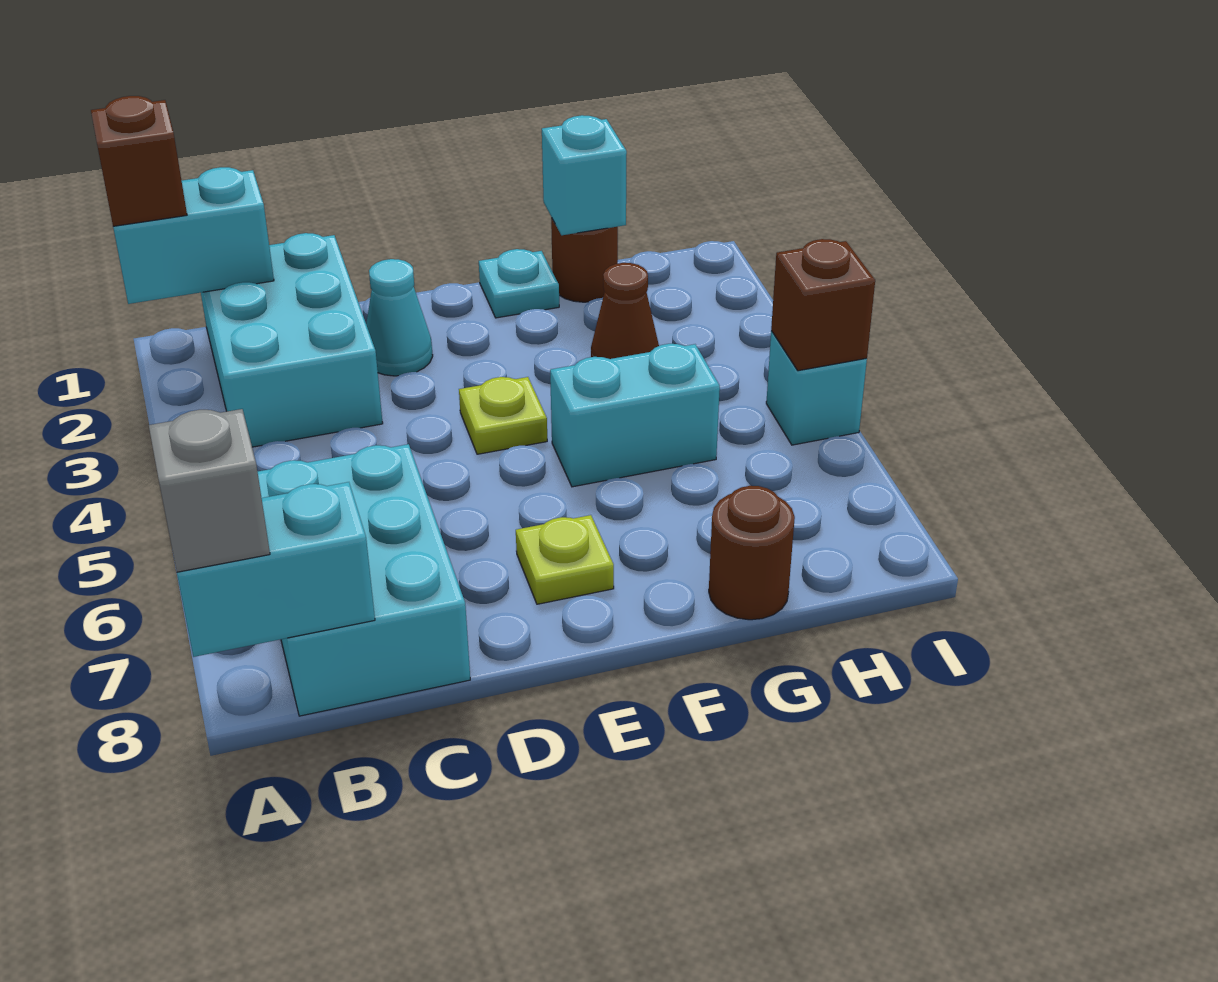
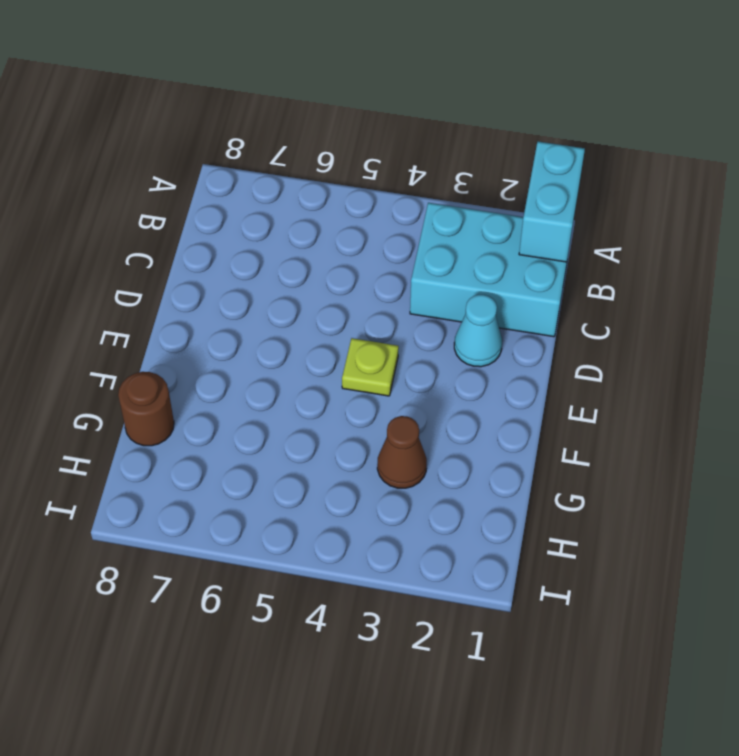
none -> cyan 2x3 brick [258,444,470,716]
none -> lime 1x1 plate [516,515,614,604]
none -> cyan 1x1 plate [479,249,559,318]

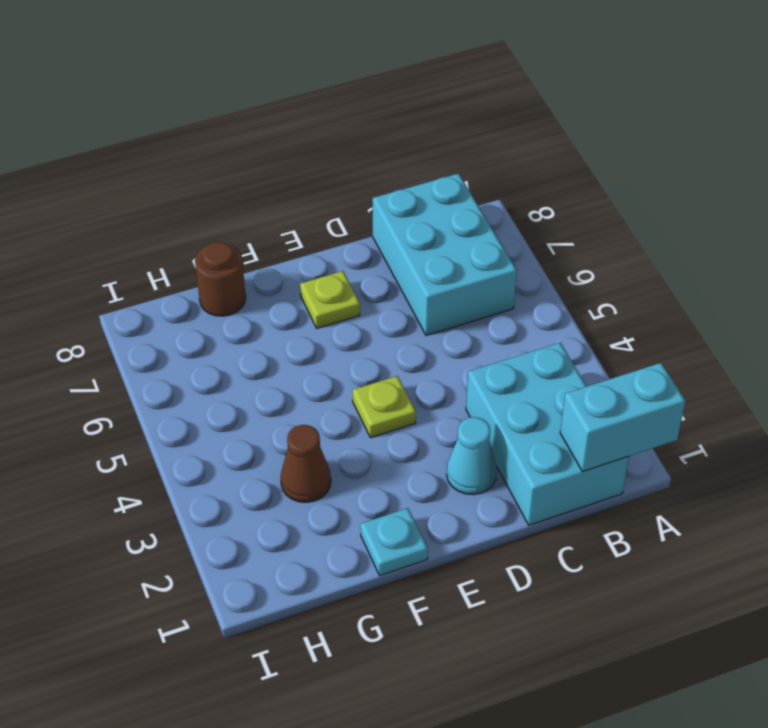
none -> cyan 1x2 brick [550,344,720,487]
none -> brown 1x1 round brick [551,217,618,302]
none -> cyan 1x1 brick [766,331,867,445]

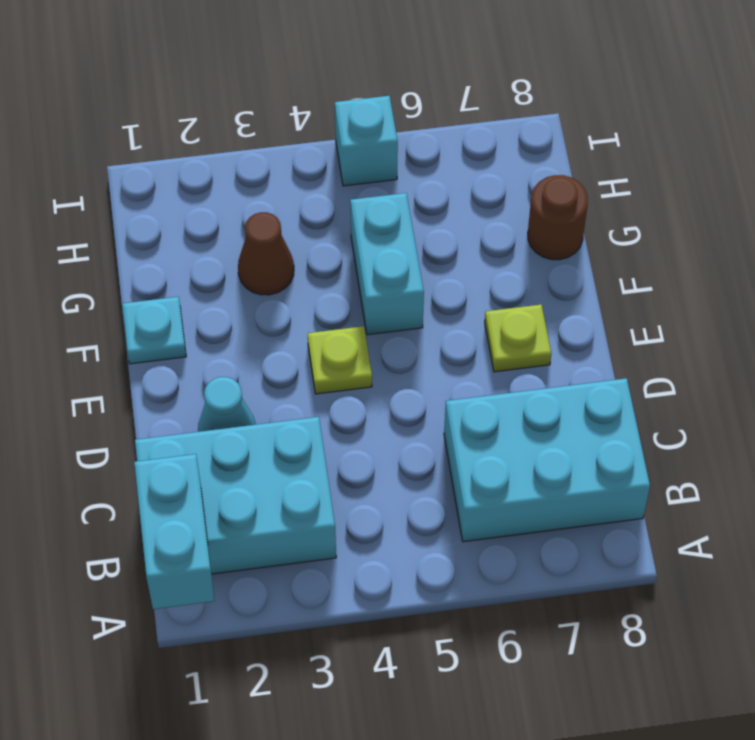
none -> brown 1x1 round brick [551,217,618,302]
none -> cyan 1x2 brick [177,482,375,657]
none -> cyan 1x1 brick [542,115,627,235]

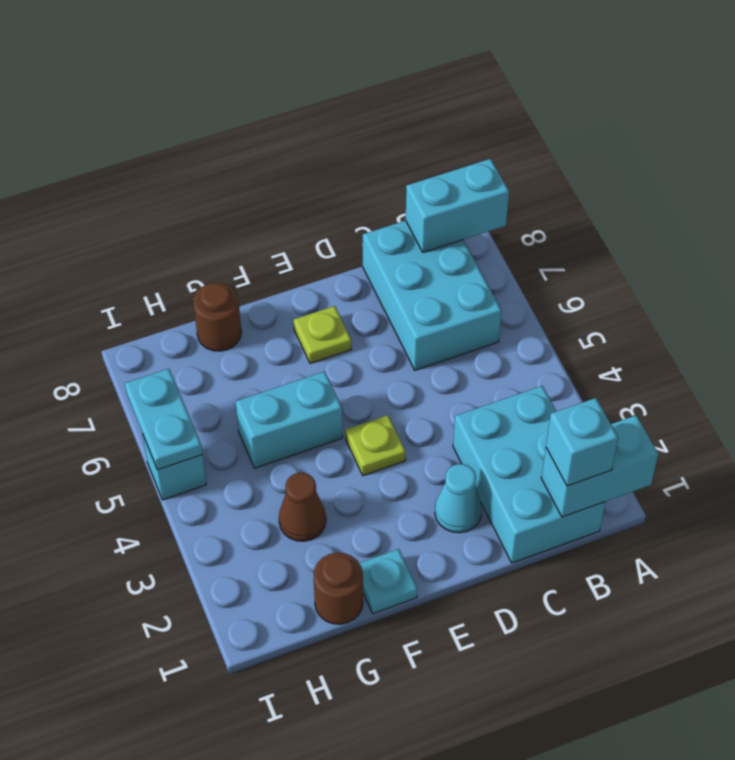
cyan 1x1 brick [546,398,618,486] -> cyan 1x1 brick moved to [542,115,627,235]
cyan 1x2 plate [125,369,202,470] -> brown 1x1 brick [771,239,875,371]
none -> brown 1x1 brick [91,96,187,226]
none -> grey 1x1 brick [149,409,270,572]

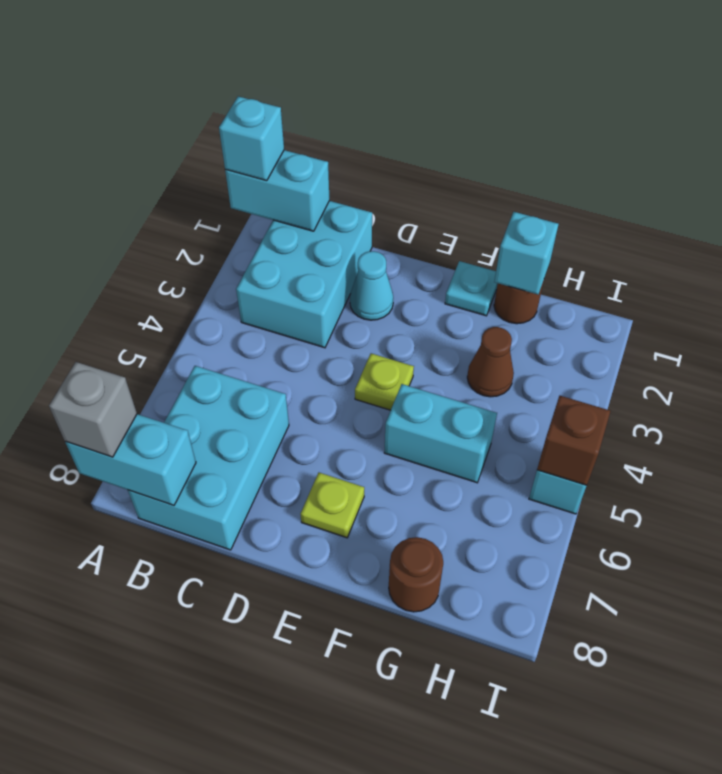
cyan 1x1 brick [219,96,284,181] -> brown 1x1 brick [91,96,187,226]

